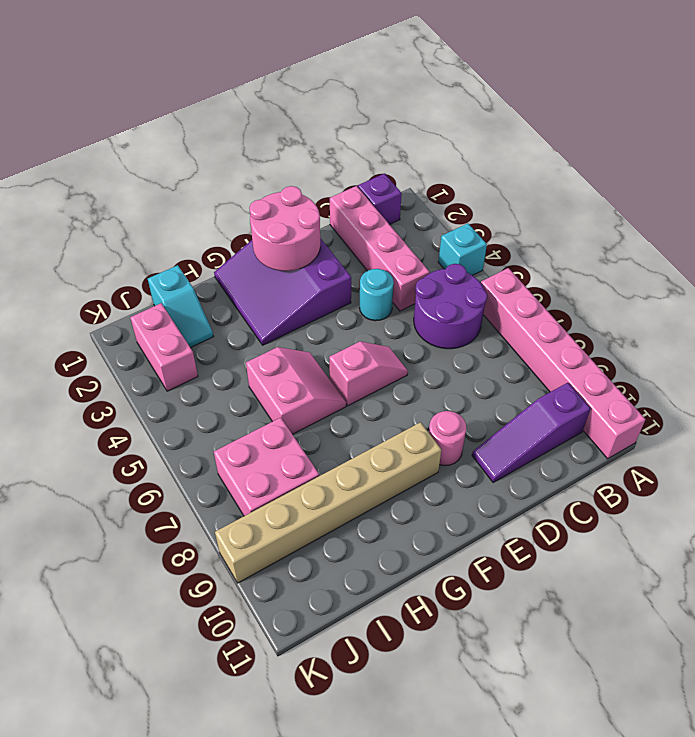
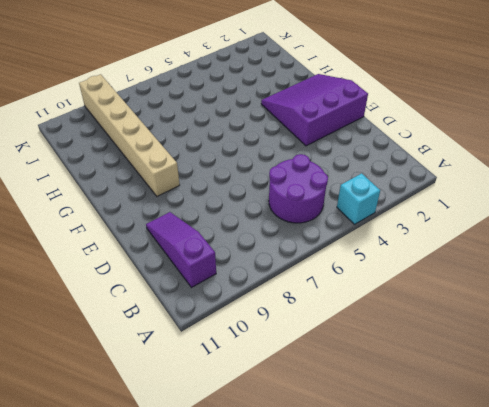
none -> pink 1x6 brick [481,268,645,459]
none -> purple 1x1 brick [358,174,401,224]
none -> pink 1x4 brick [330,186,430,311]

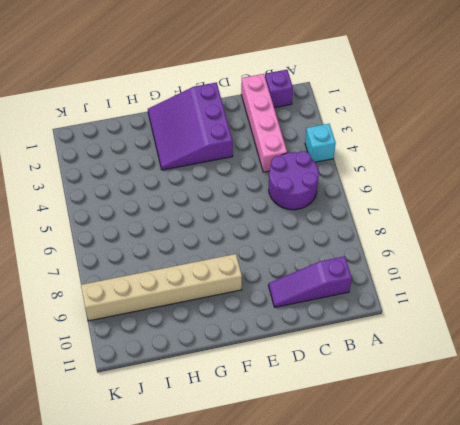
none -> pink 1x6 brick [481,268,645,459]
none -> cyan 1x1 round brick [360,269,394,321]
none -> pink 1x2 slope [329,341,408,406]

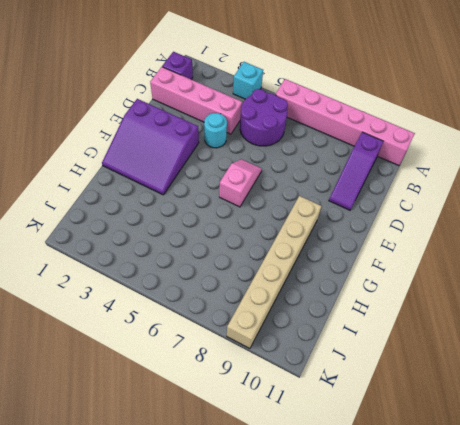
none -> pink 1x1 round brick [429,411,466,466]
none -> pink 2x2 slope [246,347,346,434]
none -> cyan 1x2 slope [148,265,214,348]

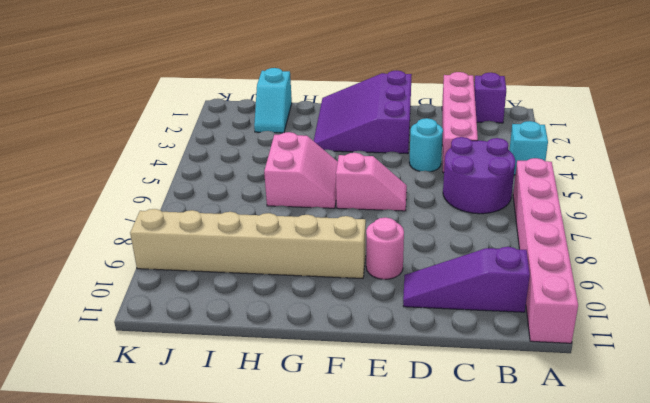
none -> pink 2x2 brick [214,418,319,516]
none -> pink 1x2 brick [130,303,198,391]
none -> pink 2x2 round brick [249,186,320,271]

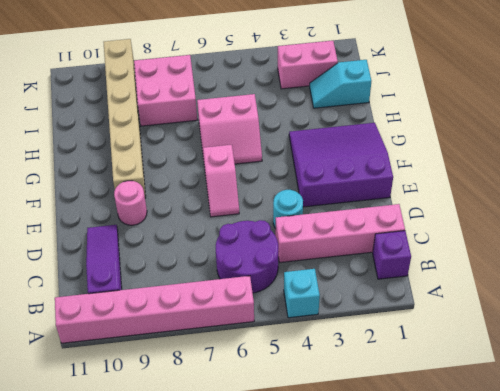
none -> pink 2x2 round brick [249,186,320,271]

